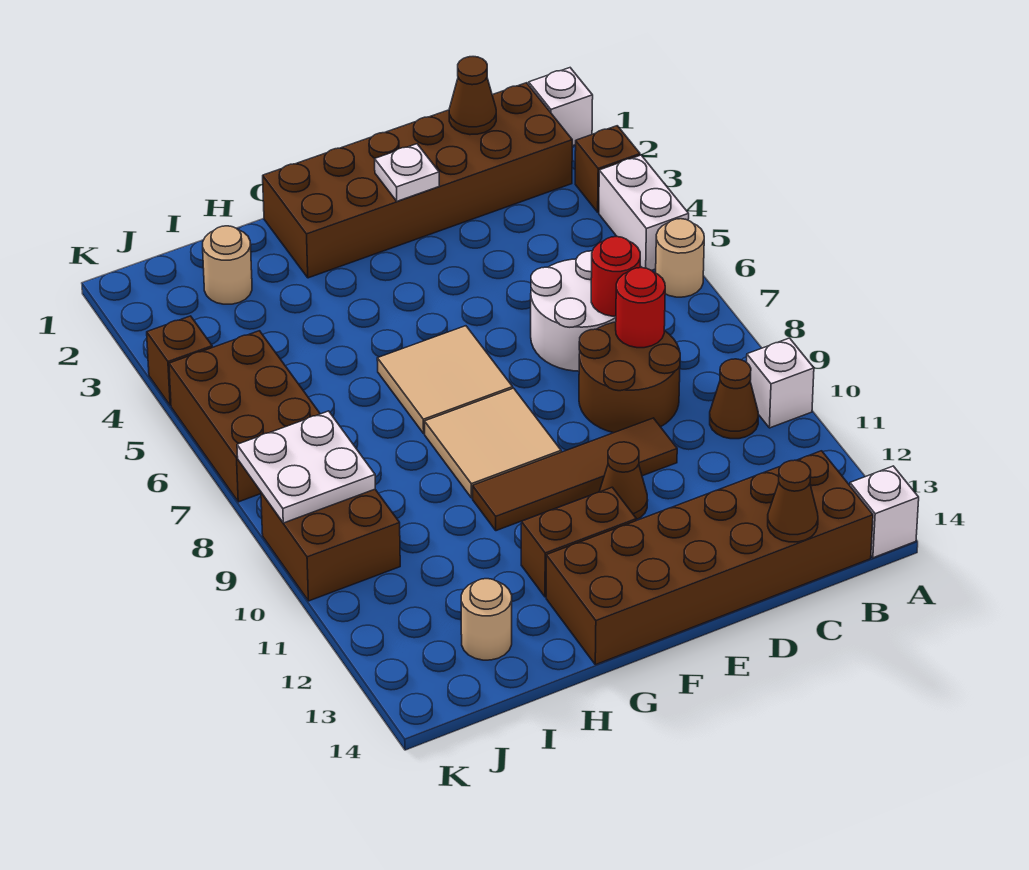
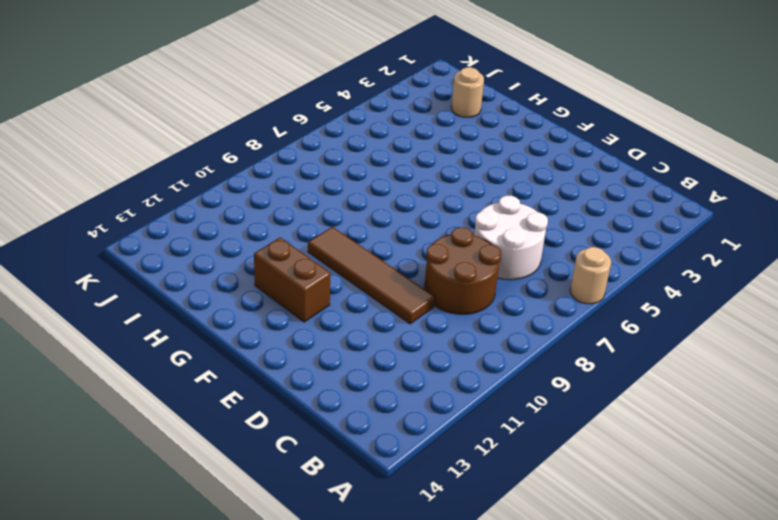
none -> white 1x1 brick [529,68,593,146]
none -> brown 1x1 brick [575,126,640,212]
none -> white 1x2 brick [599,155,689,271]

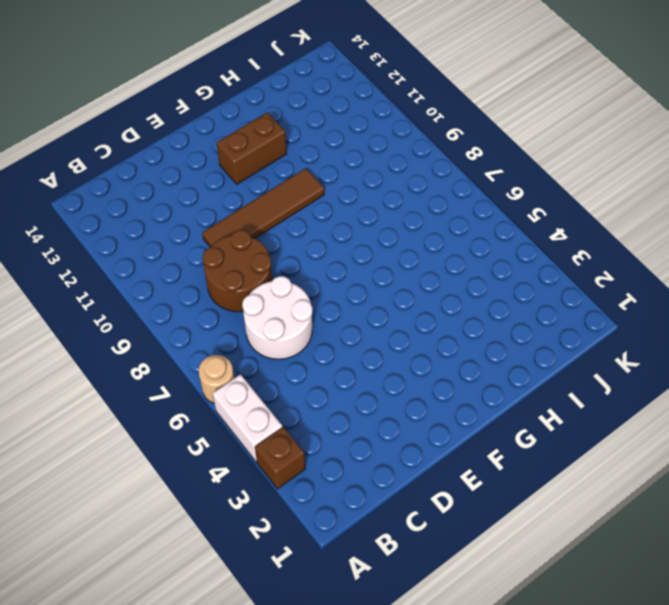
none -> white 1x1 brick [529,68,593,146]
none -> white 1x1 brick [747,338,814,428]
none -> white 1x1 brick [850,466,919,558]

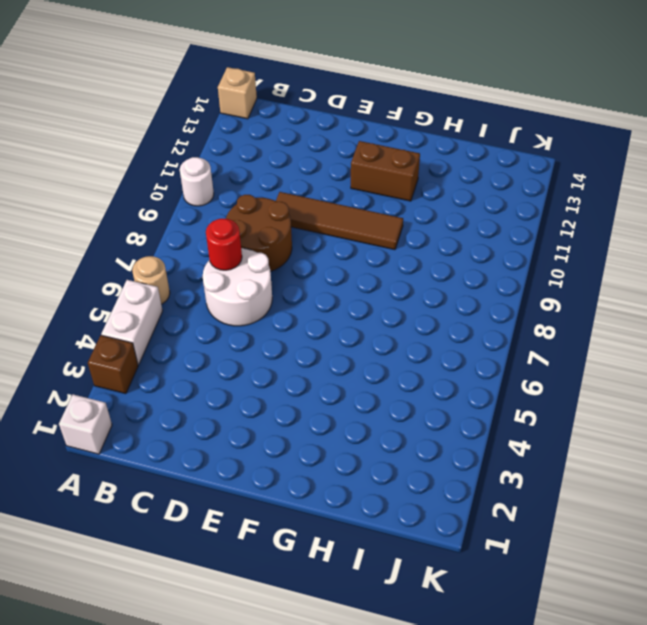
white 1x1 round brick [180,157,214,206] -> white 1x1 brick [747,338,814,428]
tan 1x1 brick [218,67,257,119] -> white 1x1 brick [850,466,919,558]
none -> brown 2x6 brick [263,83,572,278]
none -> brown 1x1 cone [710,359,758,439]
none -> brown 2x6 brick [546,451,873,665]

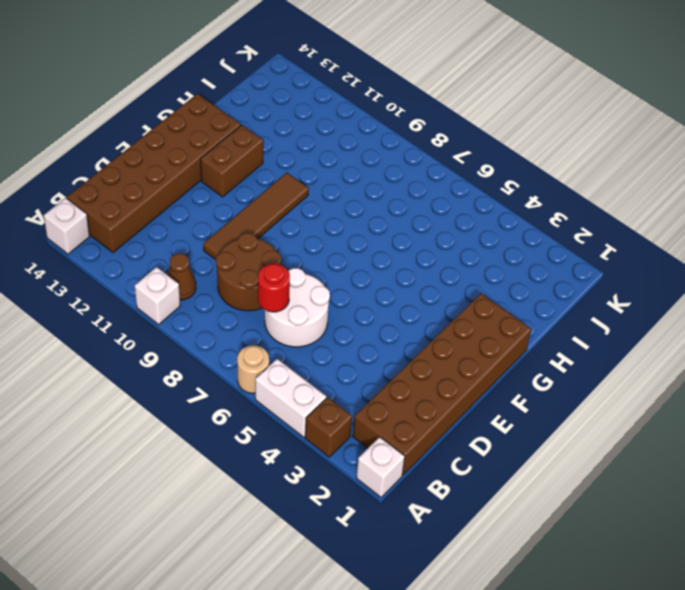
none -> brown 1x1 cone [599,442,648,520]
none -> tan 2x2 tile [377,326,513,433]
none -> tan 2x2 tile [425,388,561,498]

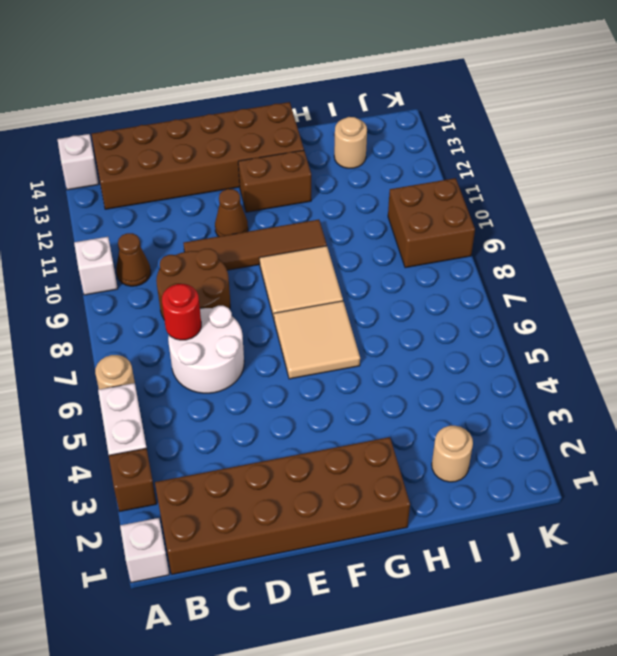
none -> brown 2x3 brick [169,331,320,502]
none -> brown 1x1 brick [147,316,212,406]
none -> brown 1x1 cone [449,57,496,135]

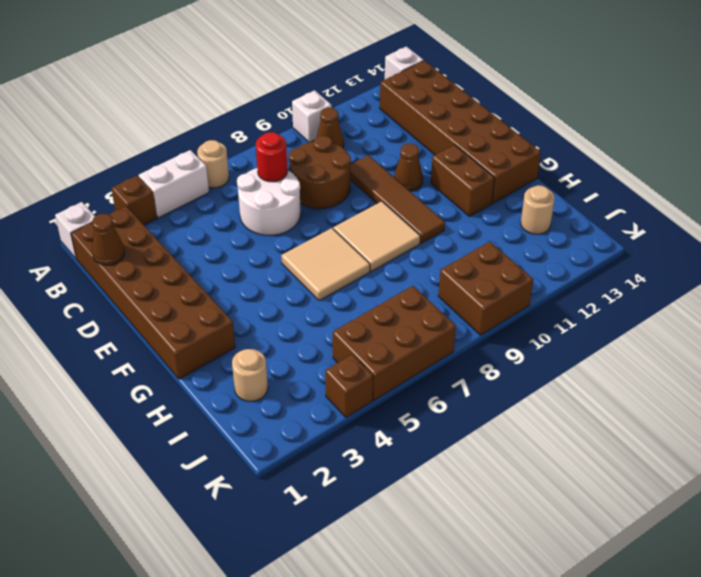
none -> red 1x1 round brick [616,268,665,348]
none -> brown 1x1 cone [768,460,818,542]
none -> white 1x1 plate [375,144,439,201]

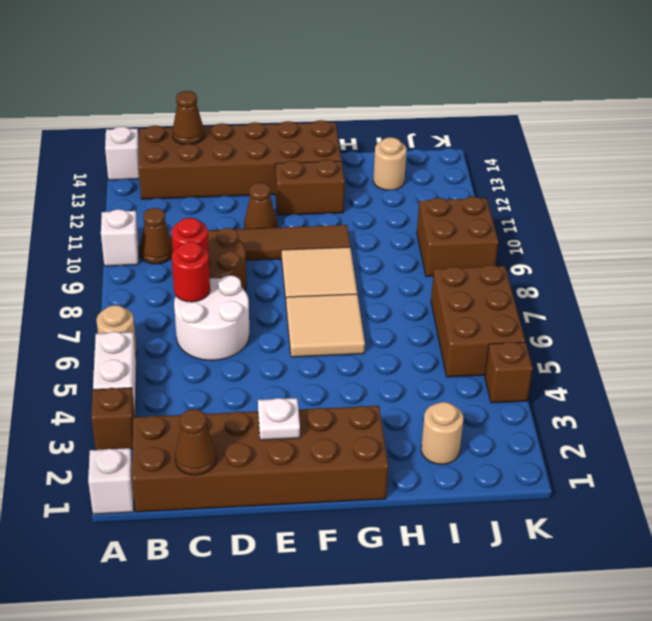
none -> white 2x2 plate [237,411,375,523]

